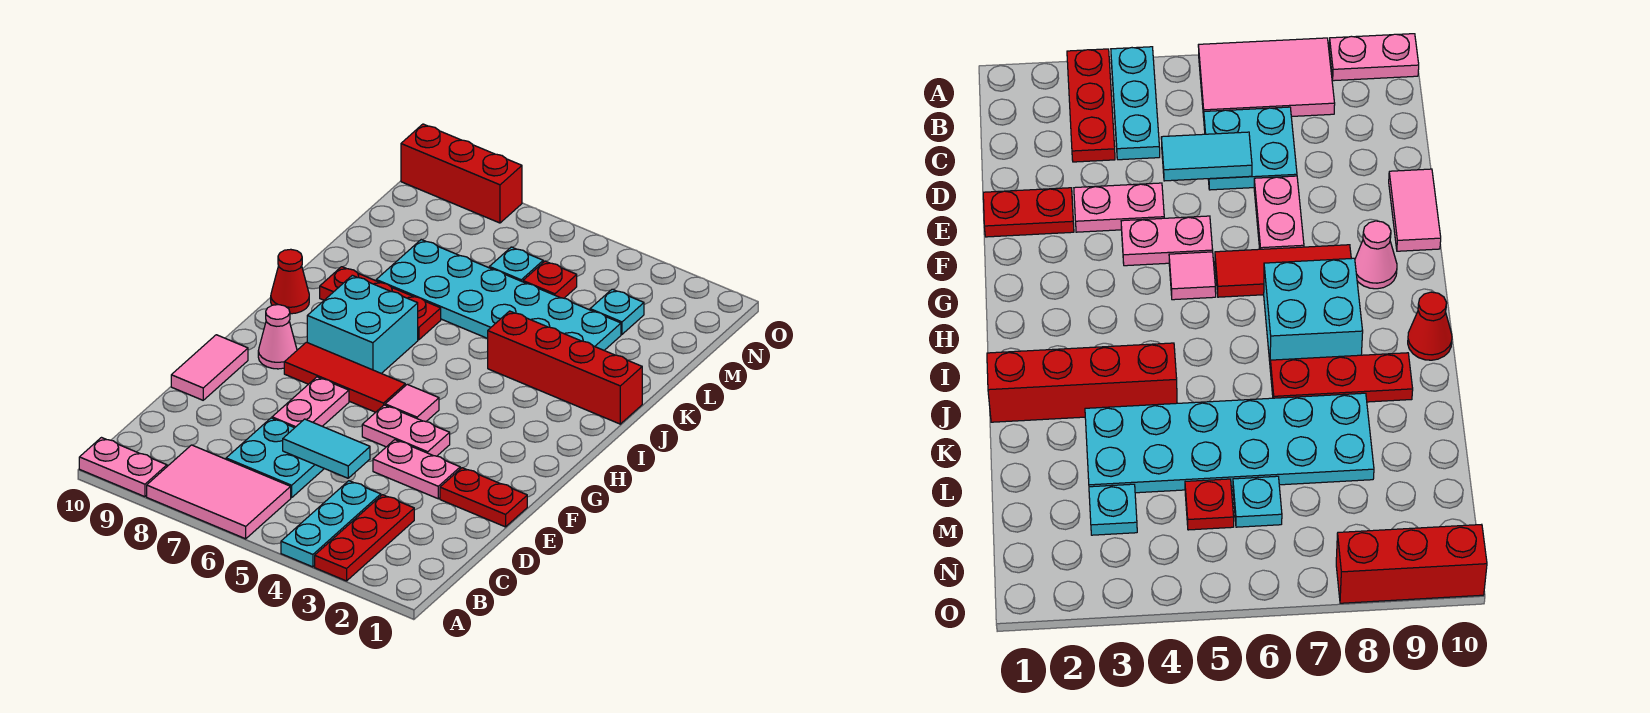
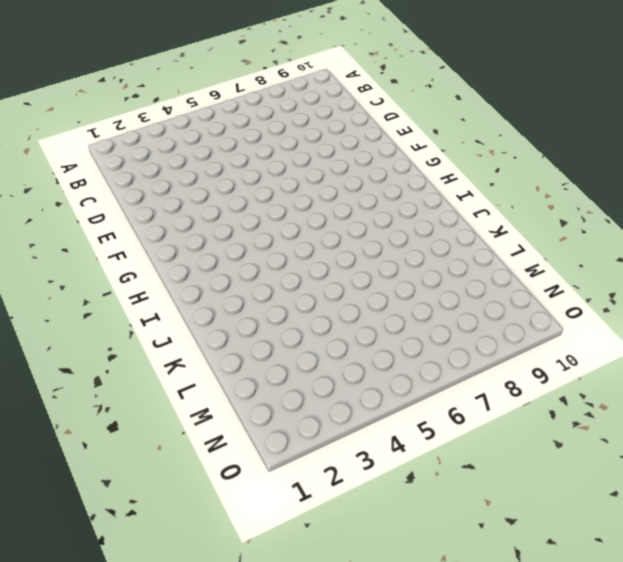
none -> red 1x3 plate [315,495,414,581]
none -> cyan 1x3 plate [281,481,381,567]
none -> pink 2x3 tile [147,445,291,539]

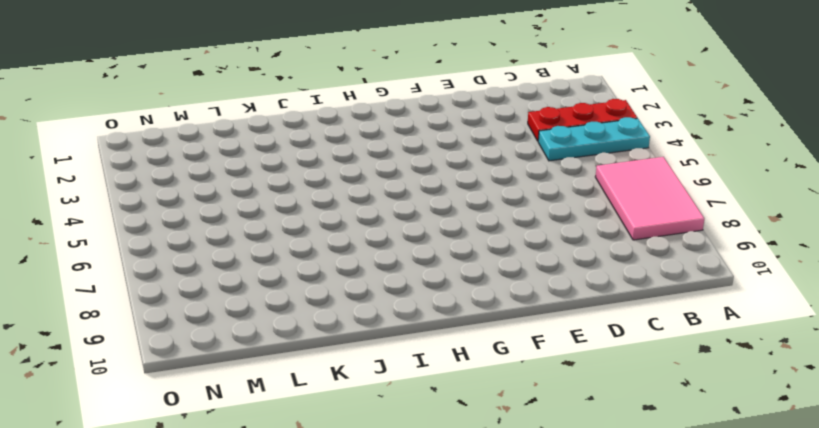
none -> pink 1x2 plate [79,438,167,497]
none -> cyan 2x2 plate [226,418,324,498]
none -> red 1x2 plate [440,468,527,527]

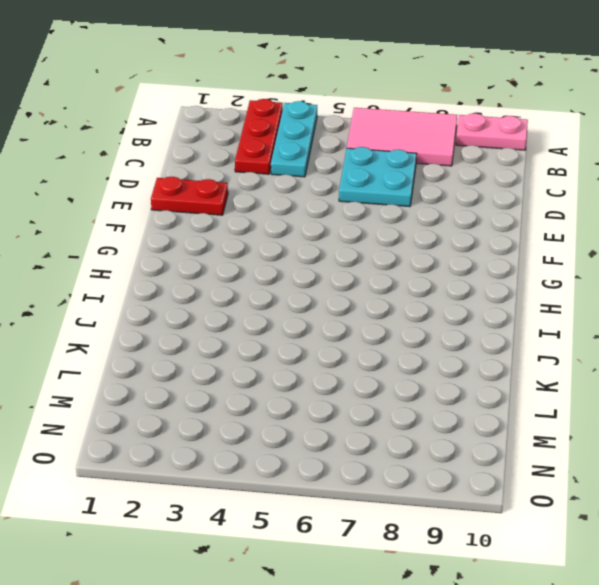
none -> pink 1x2 plate [373,440,460,499]
none -> pink 1x2 plate [272,377,349,428]
none -> pink 1x2 tile [171,335,248,400]

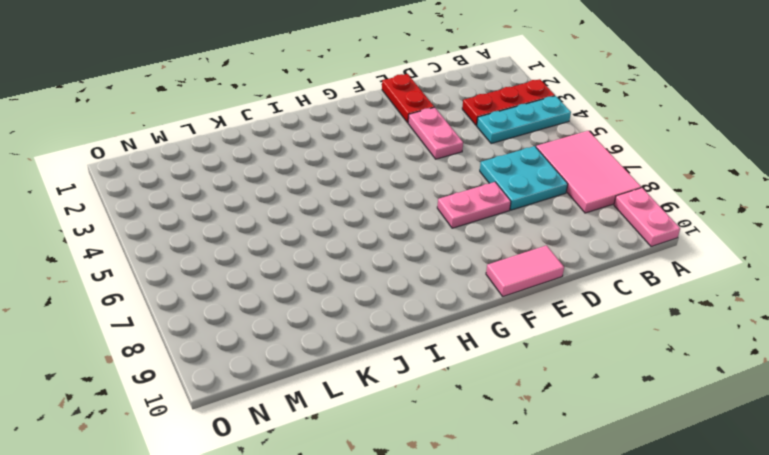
none -> pink 1x2 plate [362,405,450,456]
none -> pink 1x1 tile [385,384,439,422]
none -> red 1x3 tile [284,342,405,412]

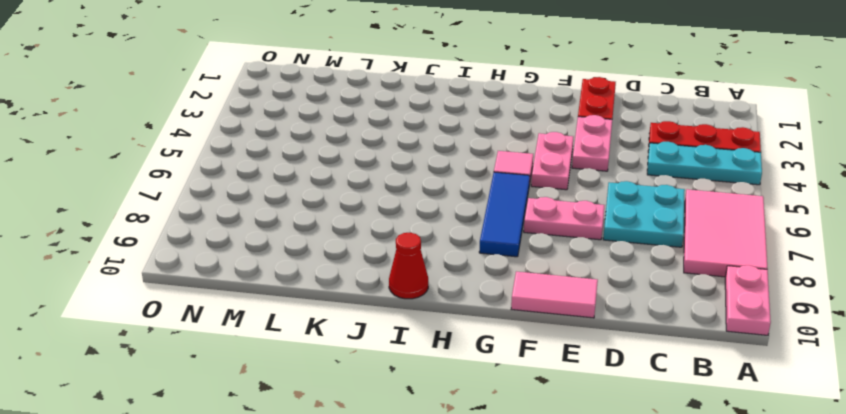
blue 1x3 tile [479,172,530,257] -> red 1x3 tile [284,342,405,412]
none -> pink 1x1 cone [258,305,297,369]
none -> cyan 2x2 brick [307,275,418,373]
none -> red 1x4 brick [488,311,642,424]

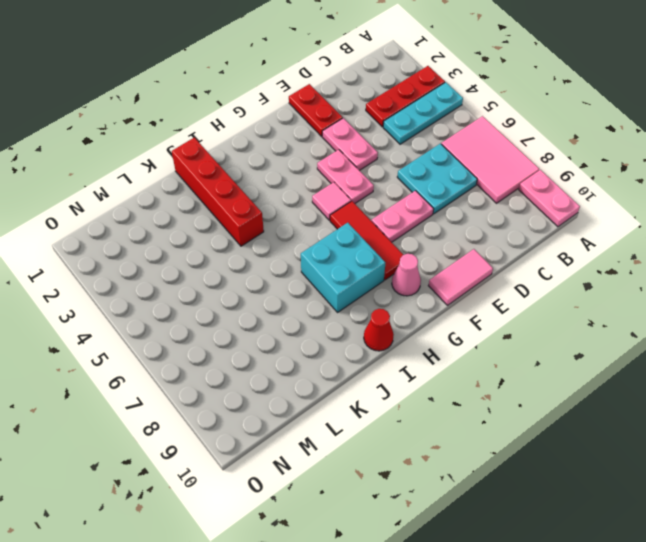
none -> red 1x3 plate [320,267,441,340]
none -> cyan 2x6 plate [376,240,621,350]
none -> cyan 1x1 plate [590,289,644,334]

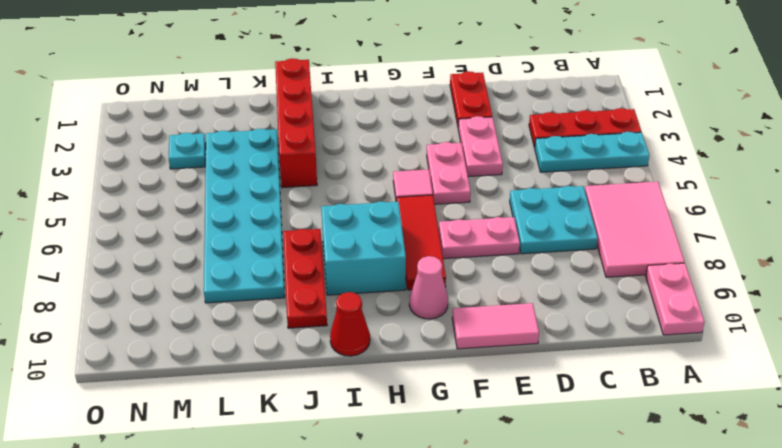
none -> red 1x1 plate [523,261,577,298]
none -> cyan 1x1 plate [489,247,543,282]
none -> red 1x3 brick [401,124,522,223]

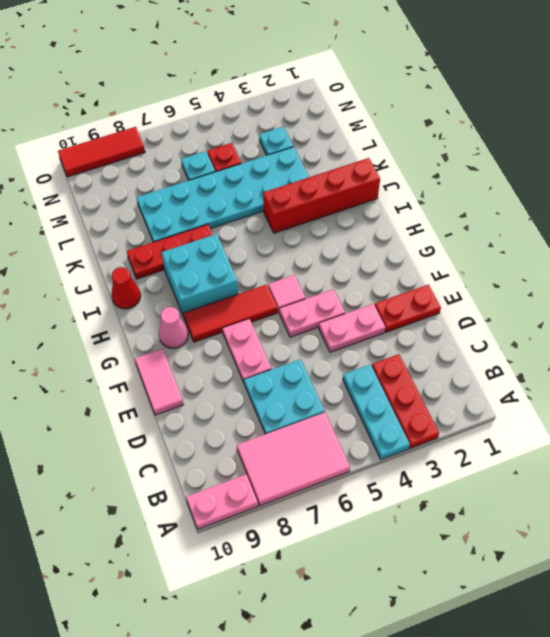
red 1x3 tile [58,127,145,177] -> red 1x3 brick [401,124,522,223]
none -> cyan 1x2 tile [283,419,370,478]

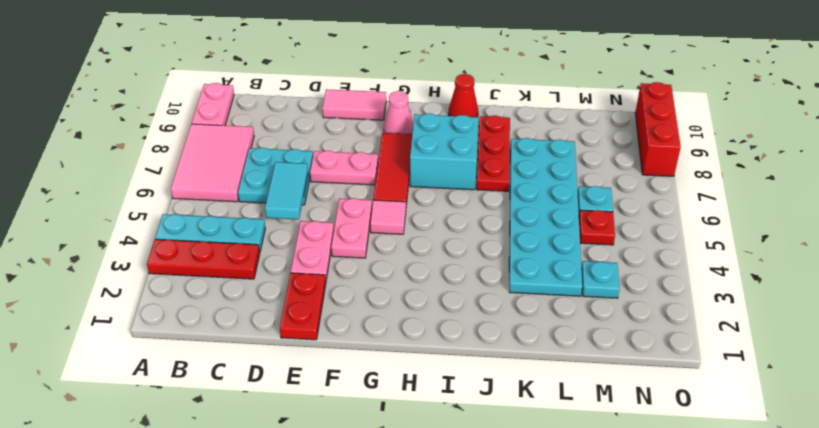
none -> red 1x4 brick [488,311,642,424]

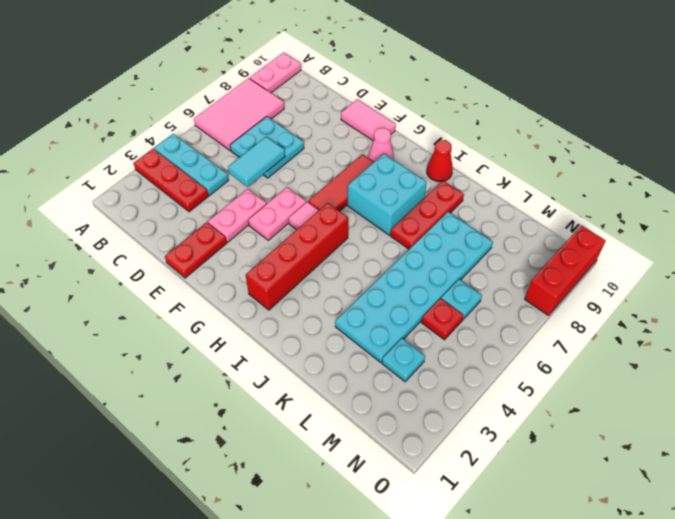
red 1x4 brick [246,203,348,310] -> red 1x4 brick moved to [488,311,642,424]
none -> pink 1x2 plate [272,377,349,428]

